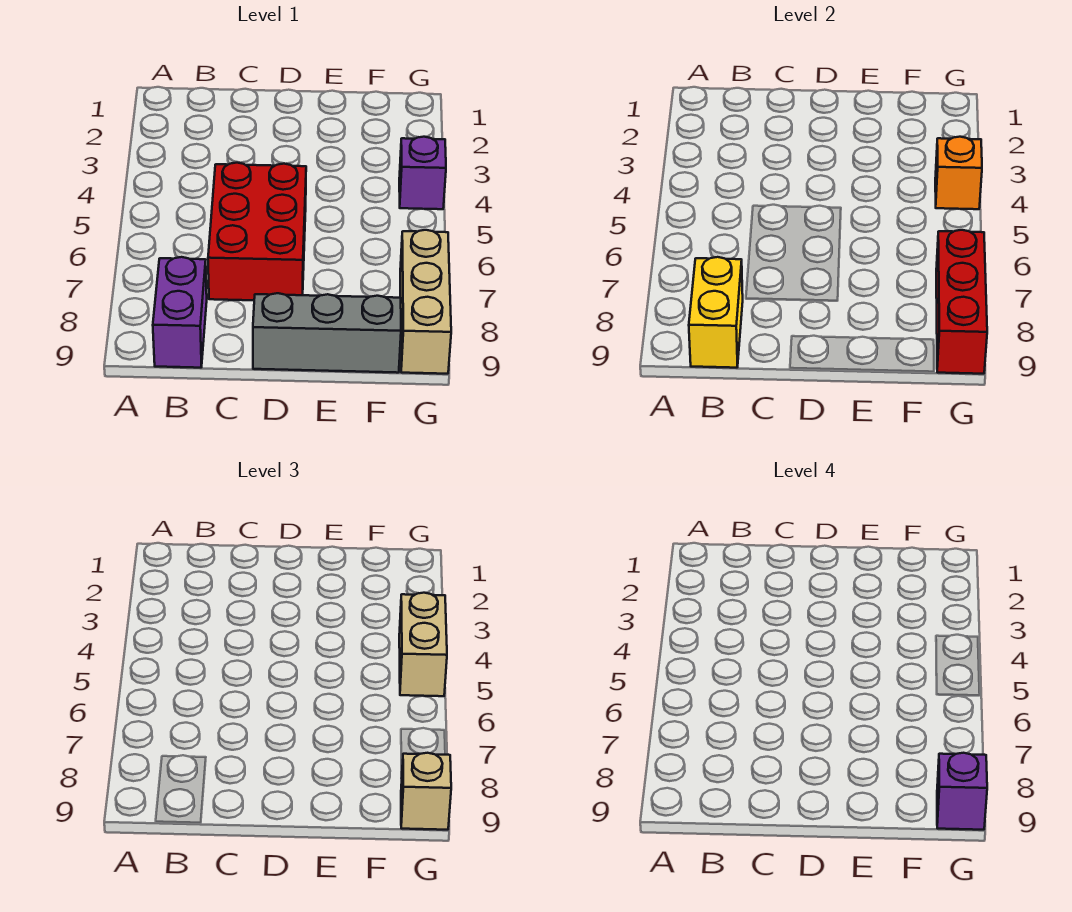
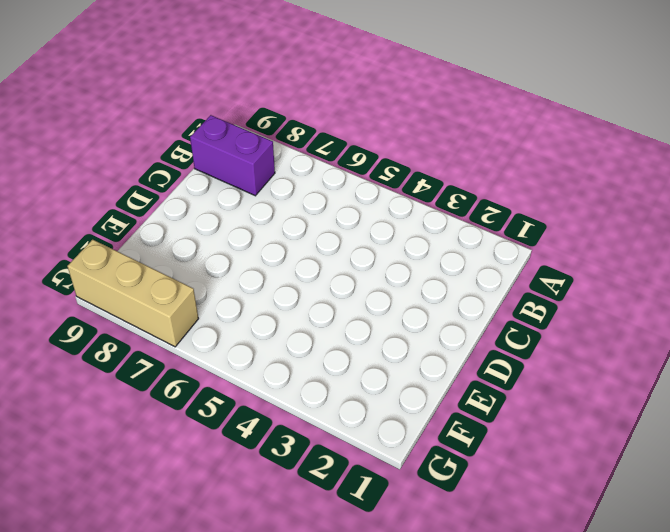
none -> red 2x3 brick [208,163,306,300]
none -> grey 1x3 brick [253,293,401,373]

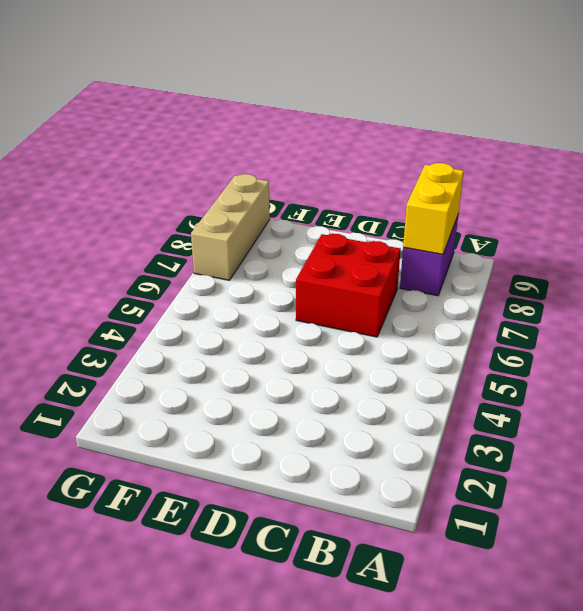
red 2x2 brick [296,234,401,337] -> red 2x3 brick [208,163,306,300]
none -> grey 1x3 brick [253,293,401,373]
none -> purple 1x1 brick [399,137,446,209]

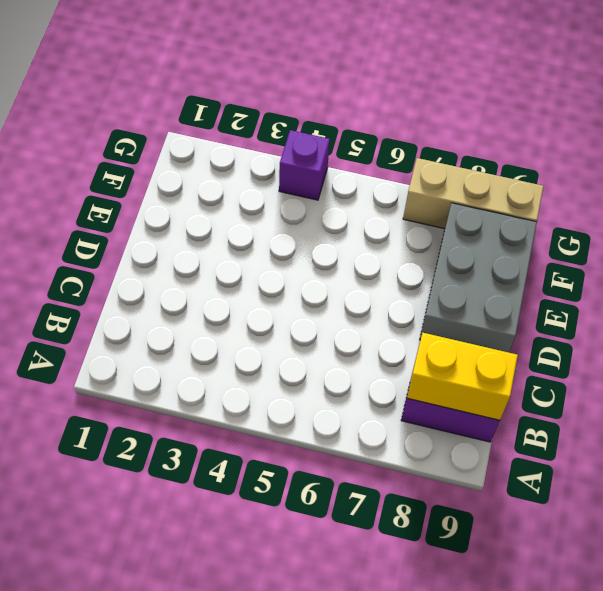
grey 2x3 brick [420,203,537,353] -> grey 1x3 brick [253,293,401,373]
none -> red 2x3 brick [208,163,306,300]
none -> orange 1x1 brick [935,137,982,209]

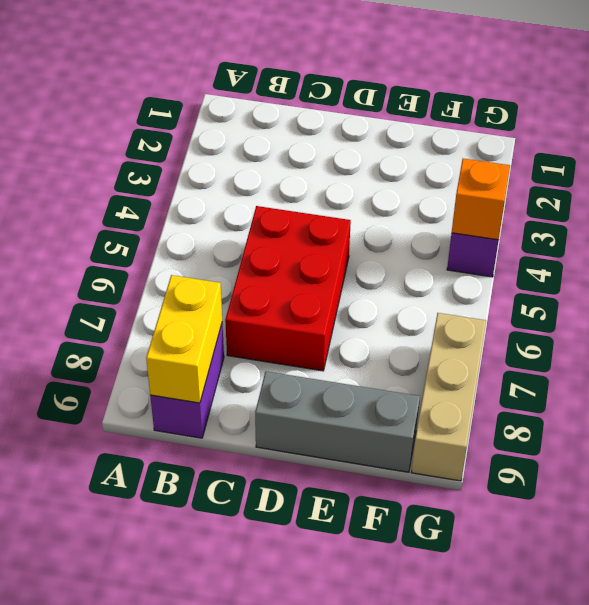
none -> red 1x3 brick [936,230,987,374]
none -> tan 1x2 brick [399,593,447,696]

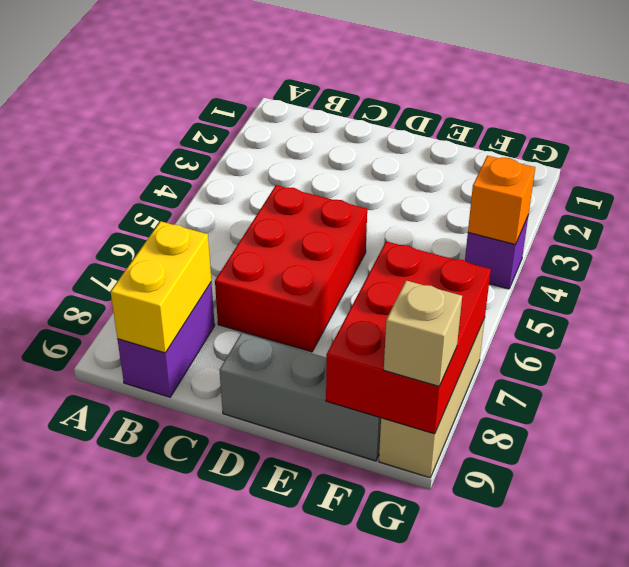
red 2x3 brick [326,241,491,434] -> red 1x3 brick [936,230,987,374]
none -> tan 1x2 brick [399,593,447,696]
none -> purple 1x1 brick [937,753,987,830]

